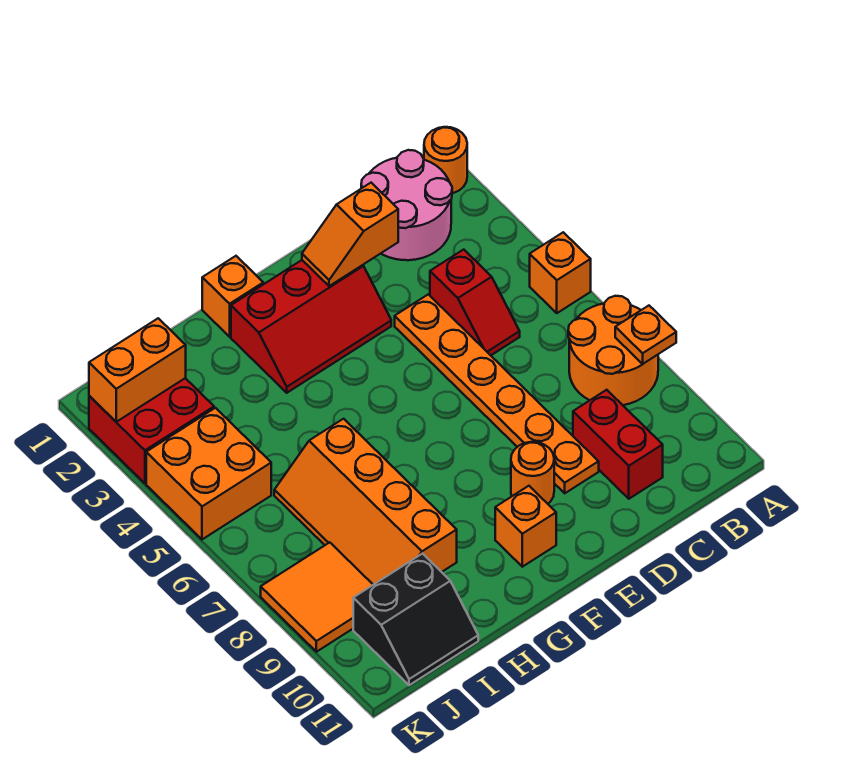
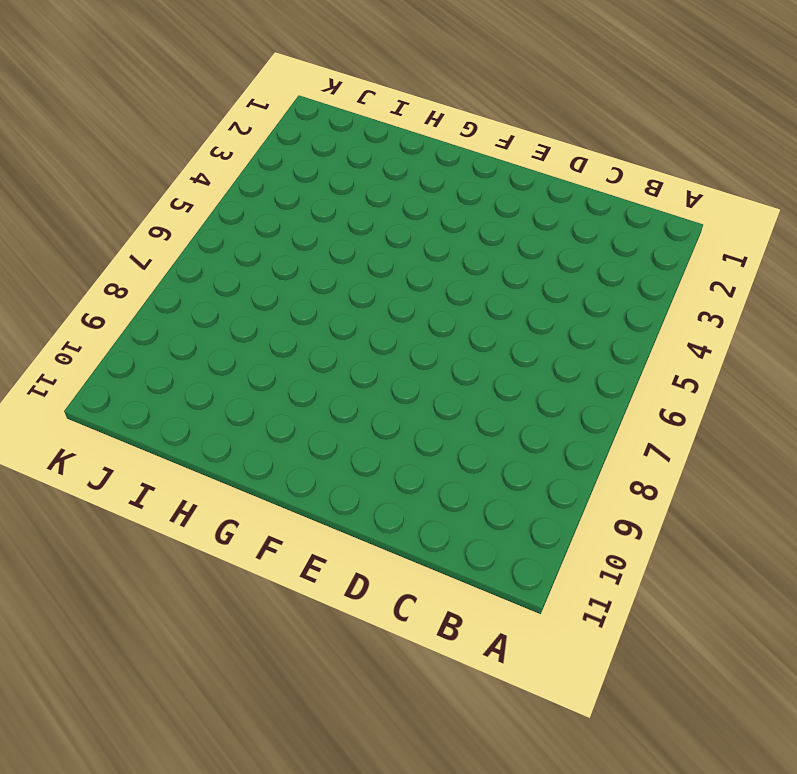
none -> orange 1x1 round brick [424,127,467,193]
none -> orange 1x1 brick [530,232,591,313]
none -> orange 2x2 round brick [568,296,658,405]

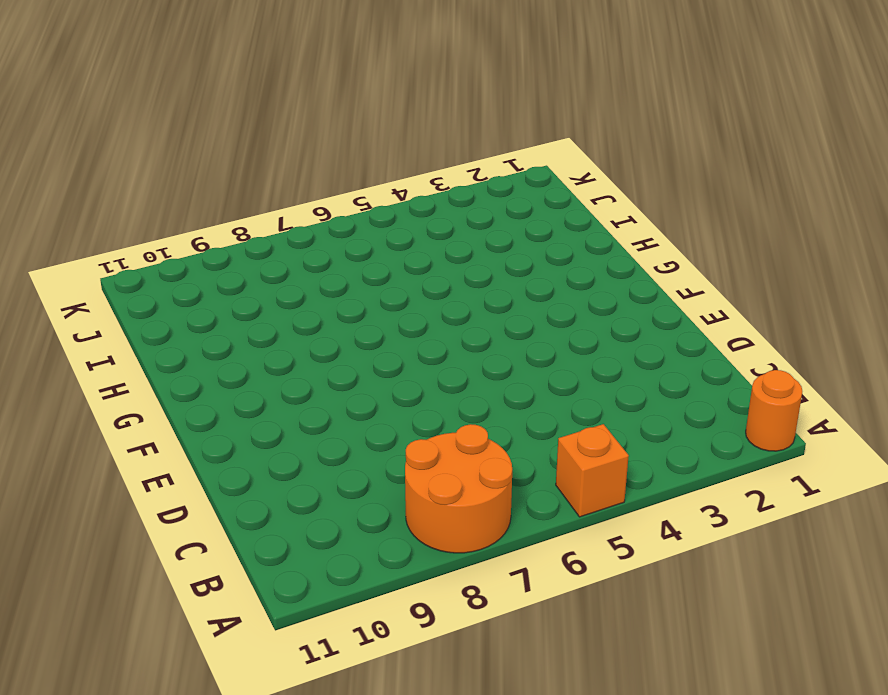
none -> pink 2x2 round brick [361,150,452,260]
none -> red 1x2 slope [430,250,520,355]
none -> red 1x2 brick [573,390,663,499]

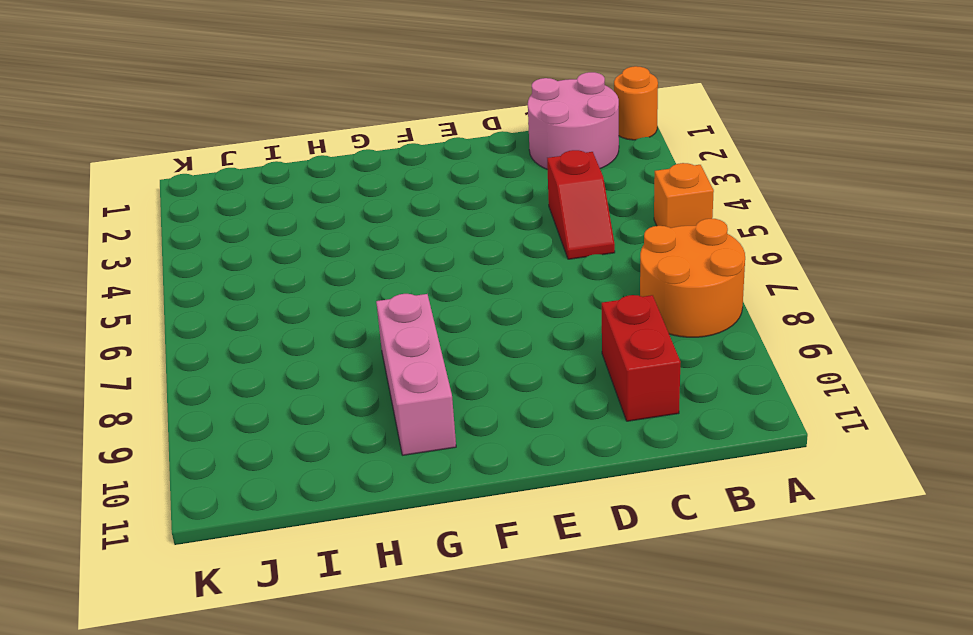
pink 1x3 brick [376,294,456,455] -> none
none -> orange 1x6 plate [395,294,599,493]
none -> red 2x3 slope [231,260,391,393]
none -> orange 1x1 round brick [511,442,554,504]

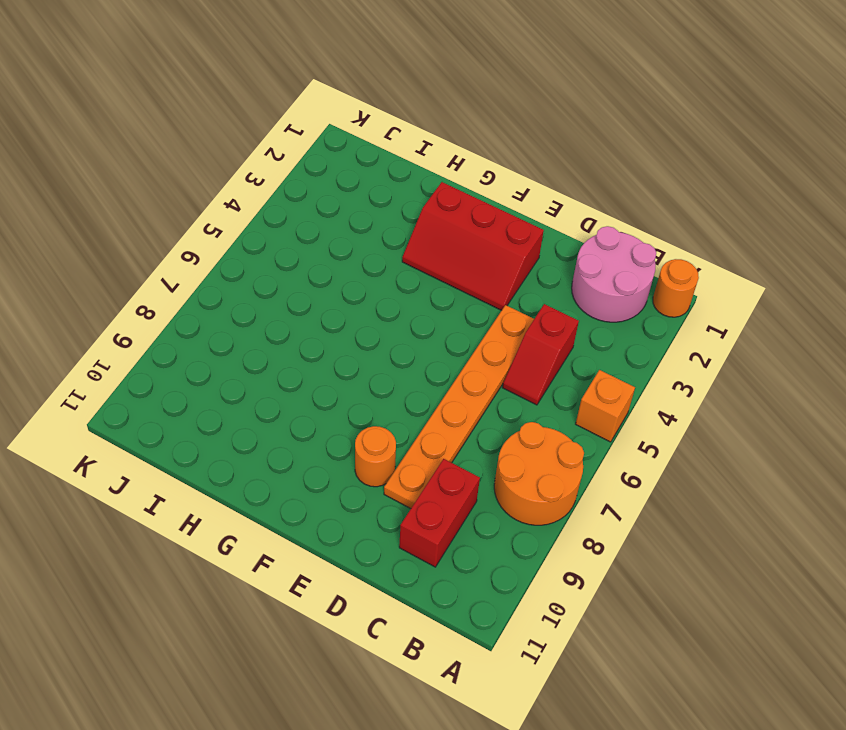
none -> orange 1x1 brick [495,486,556,567]
none -> orange 1x1 brick [202,256,263,337]
none -> orange 2x4 slope [274,419,457,585]

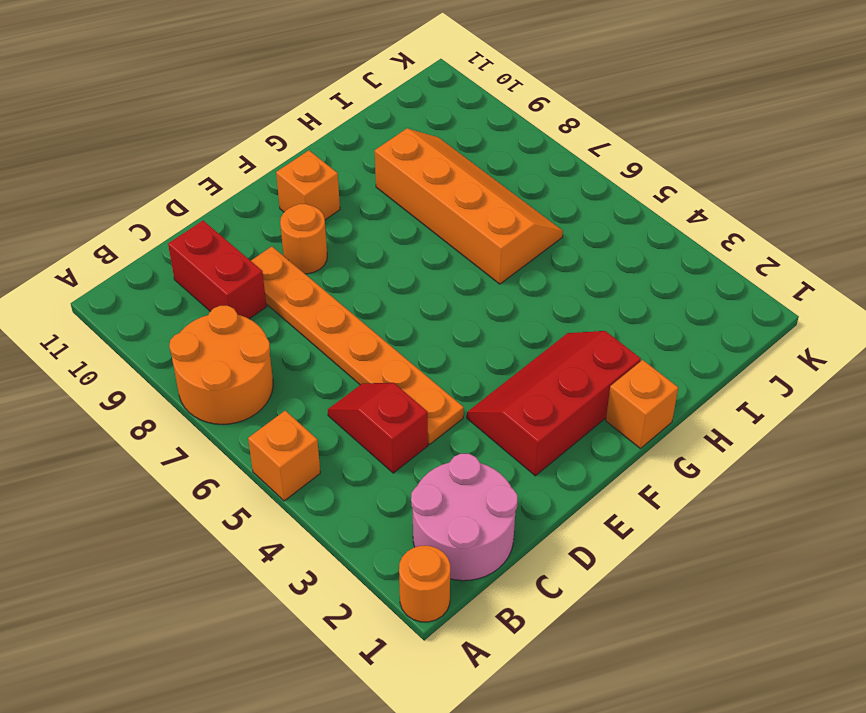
none -> black 2x2 slope [353,554,478,685]
none -> red 2x2 brick [89,378,214,483]
none -> orange 2x2 brick [146,408,271,539]

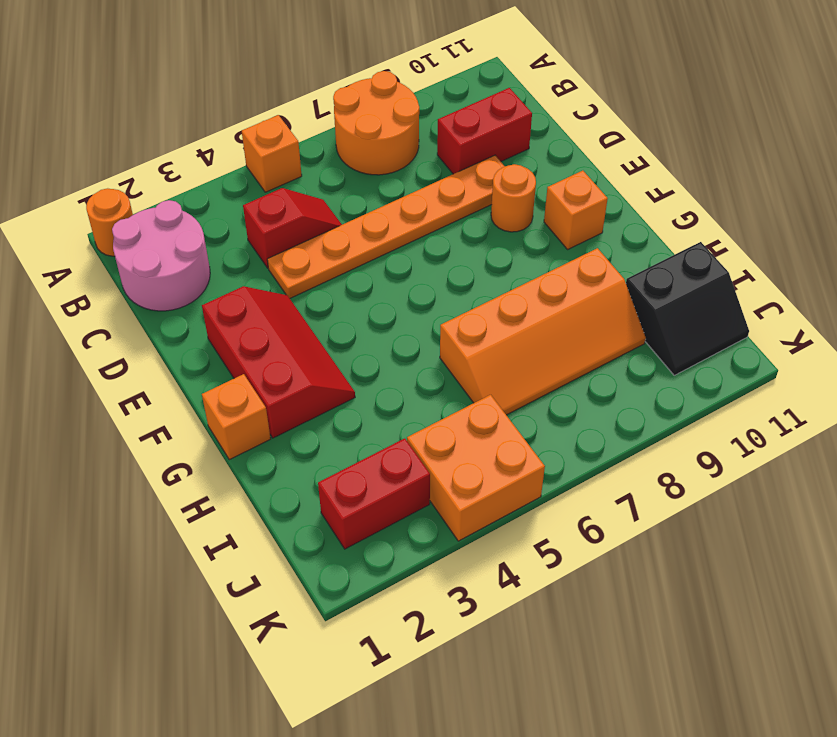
black 2x2 slope [626,242,749,375] -> black 2x2 slope turned to [353,554,478,685]
red 1x2 brick [318,438,430,549] -> red 2x2 brick [89,378,214,483]
none -> orange 2x2 tile [261,542,373,652]
none -> orange 1x1 plate [615,306,676,364]
none -> orange 1x2 slope [302,183,398,286]

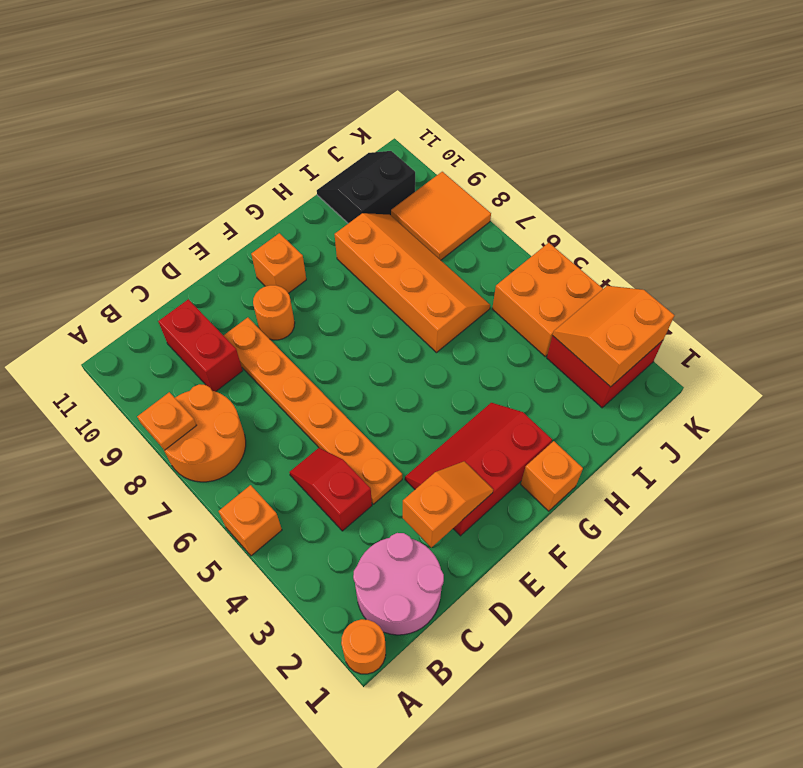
orange 2x2 slope [553,286,675,387] -> orange 1x2 brick [89,318,186,422]

